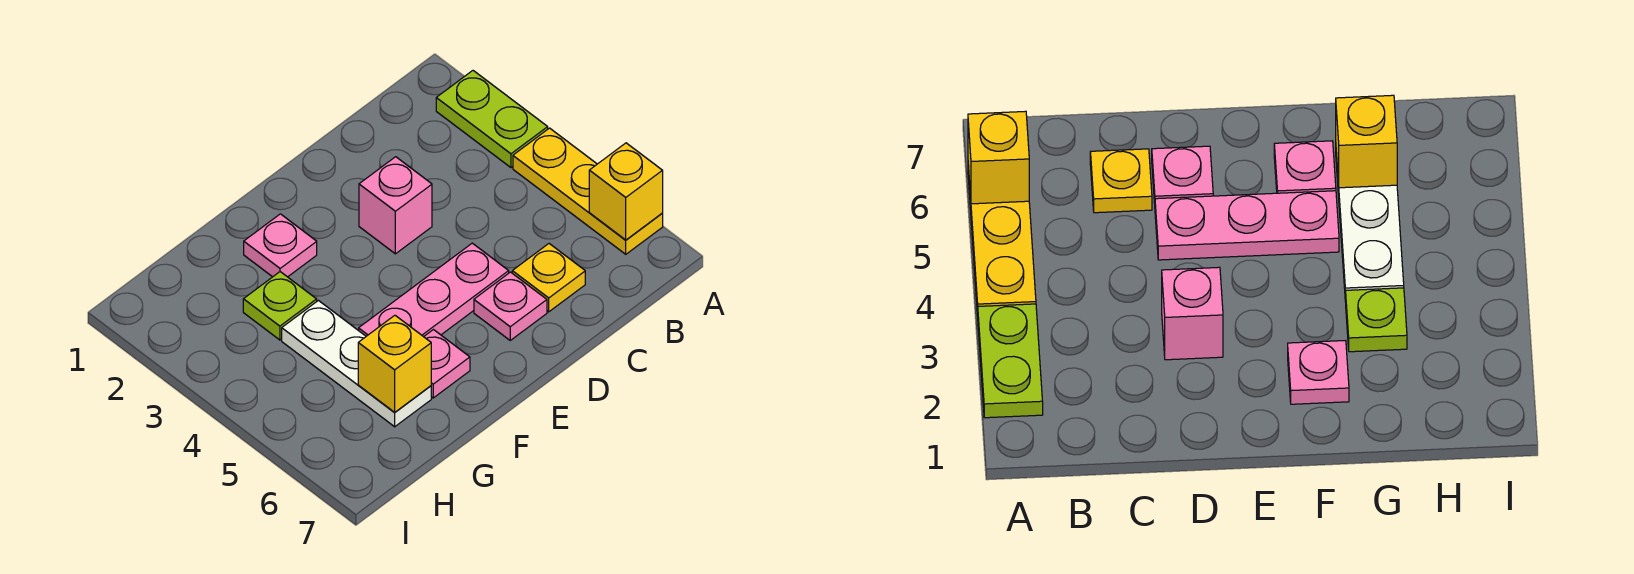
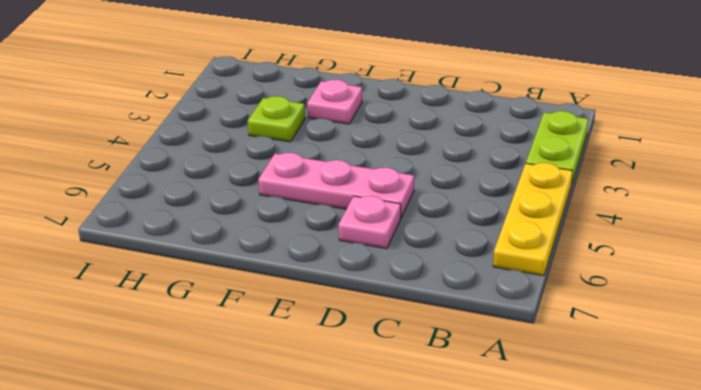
none -> yellow 1x1 plate [512,244,585,312]
none -> pink 1x1 brick [359,157,432,254]
none -> pink 1x1 plate [424,330,470,398]

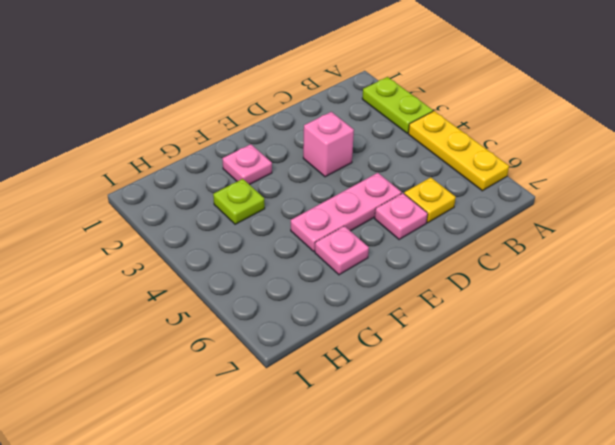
none -> white 1x3 plate [282,301,431,427]
none -> yellow 1x1 brick [589,143,663,240]
none -> yellow 1x1 brick [358,315,431,412]

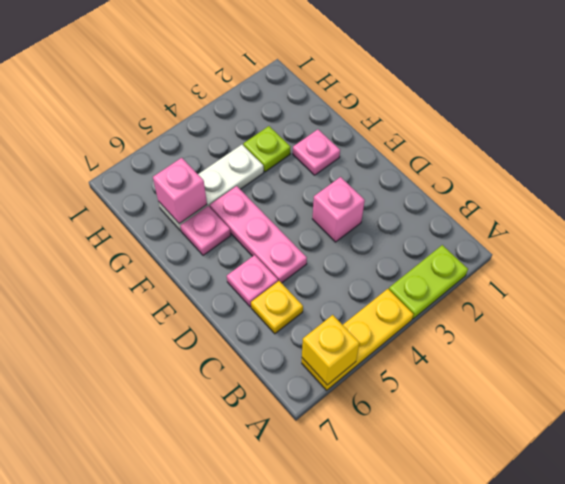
pink 1x1 brick [153,158,207,224] -> yellow 1x1 brick [358,315,431,412]

